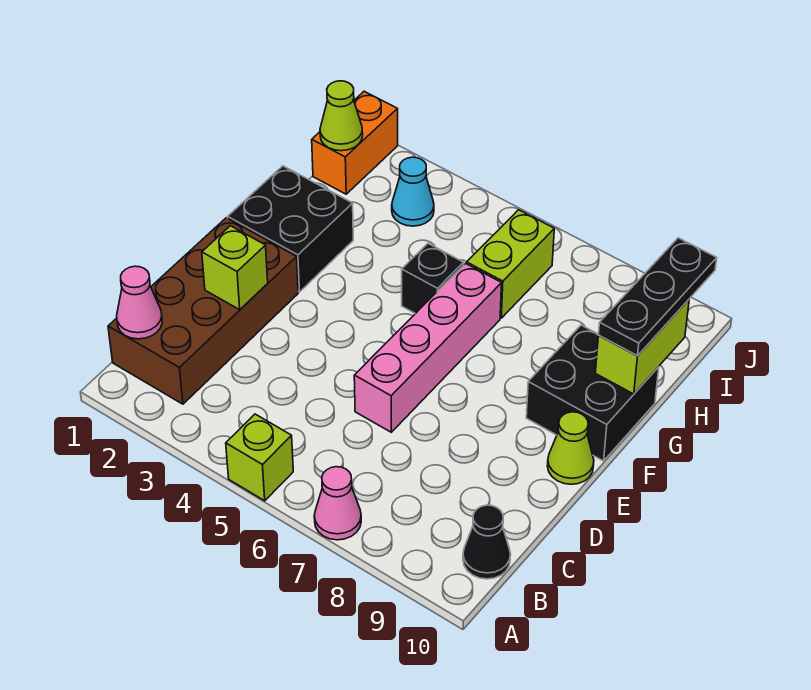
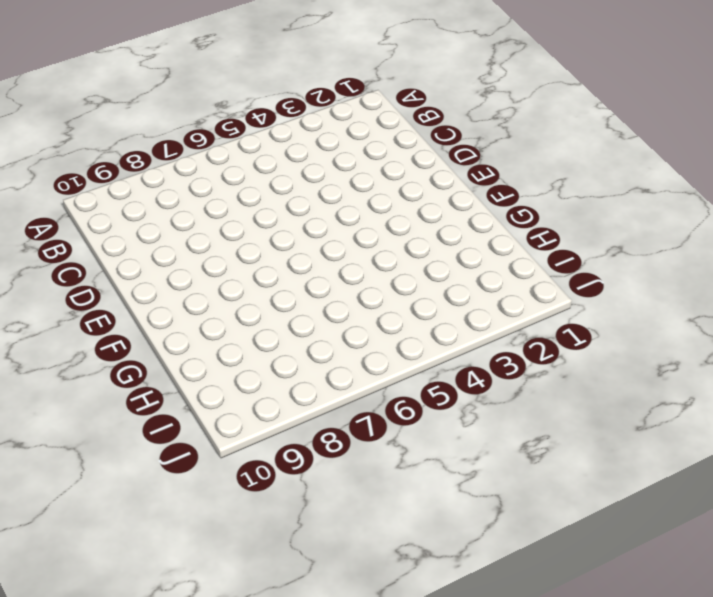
none -> lime 1x1 brick [226,414,293,501]
none -> pink 1x1 cone [314,467,361,540]
none -> brown 2x4 brick [108,218,298,404]

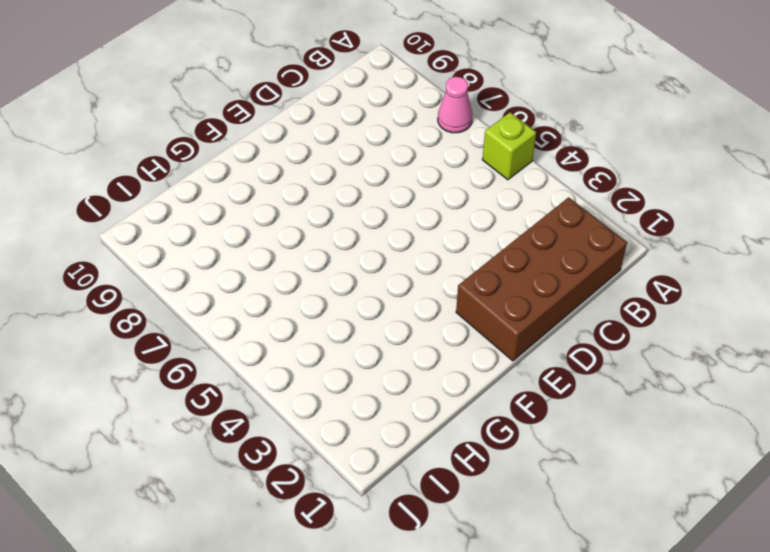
none -> black 1x1 cone [463,505,511,579]
none -> pink 1x4 brick [354,263,502,432]
none -> lime 1x1 cone [547,412,594,484]

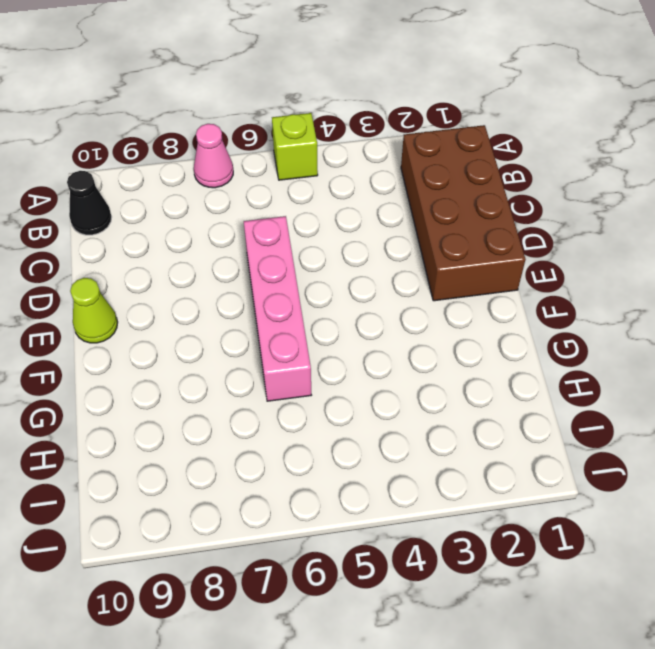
none -> black 2x2 brick [228,166,353,292]
none -> black 2x2 brick [526,325,659,461]
none -> black 1x1 brick [402,244,464,314]

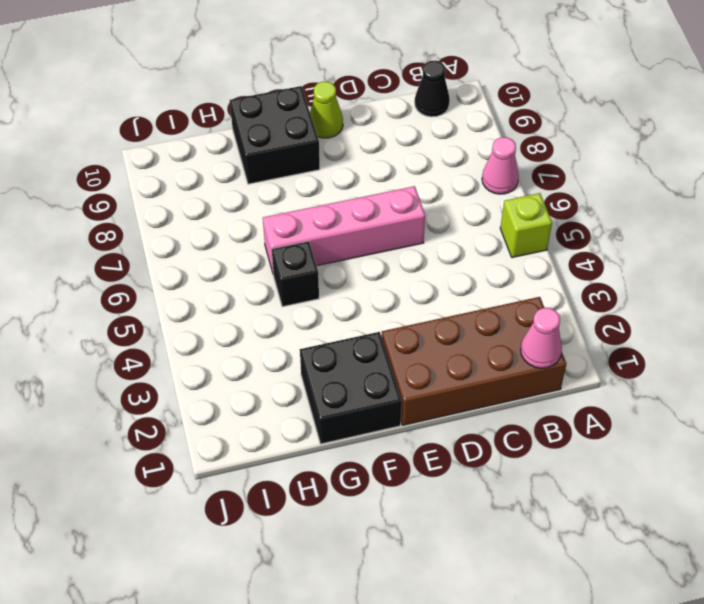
none -> lime 1x2 brick [467,210,554,318]
none -> orange 1x2 brick [312,91,398,194]
none -> cyan 1x1 cone [392,157,434,226]

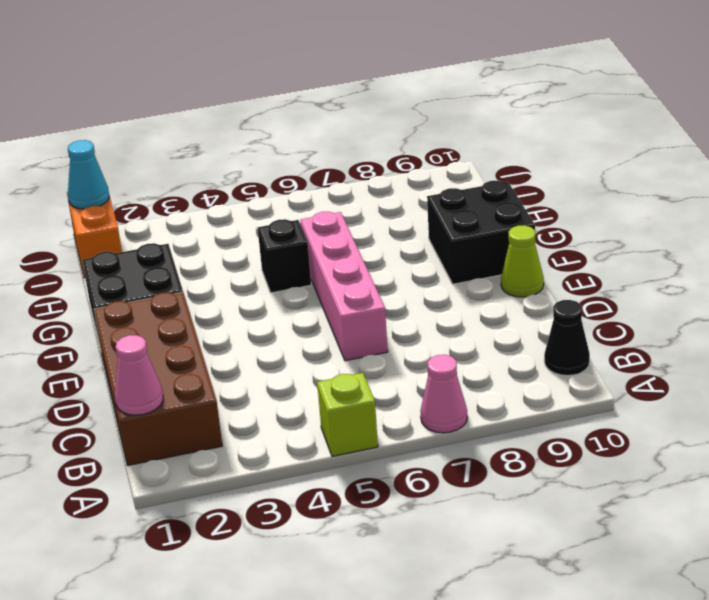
cyan 1x1 cone [68,140,109,209] -> cyan 1x1 cone moved to [392,157,434,226]
none -> lime 1x2 brick [467,210,554,318]
none -> lime 1x1 brick [202,226,268,310]
none -> lime 1x2 brick [595,300,689,394]

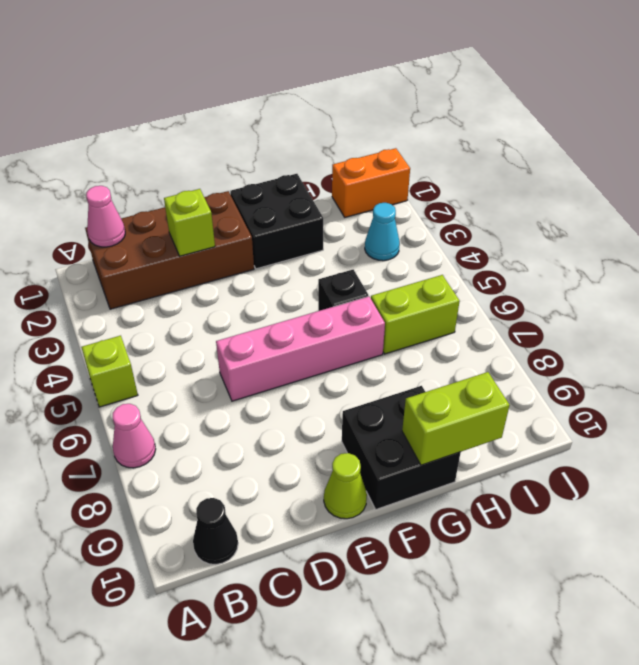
none -> lime 1x1 cone [320,81,363,151]
none -> black 1x3 plate [599,238,717,356]

